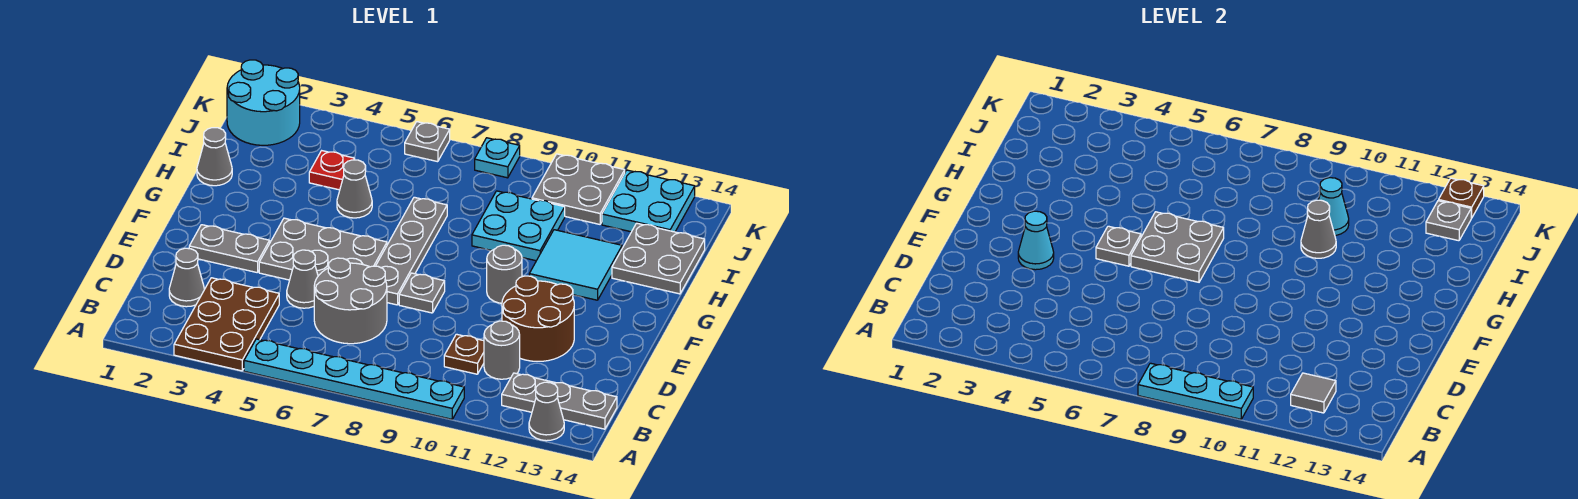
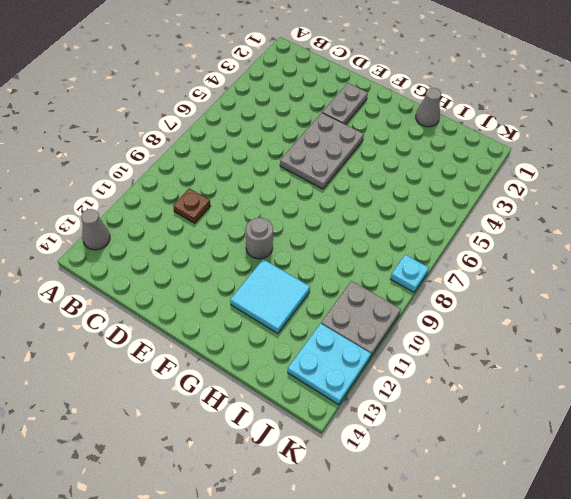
none -> brown 2x3 plate [174,278,279,371]
none -> cyan 1x6 plate [244,339,464,419]
none -> grey 1x3 plate [502,373,617,429]
none -> grey 1x1 cone [169,248,204,307]

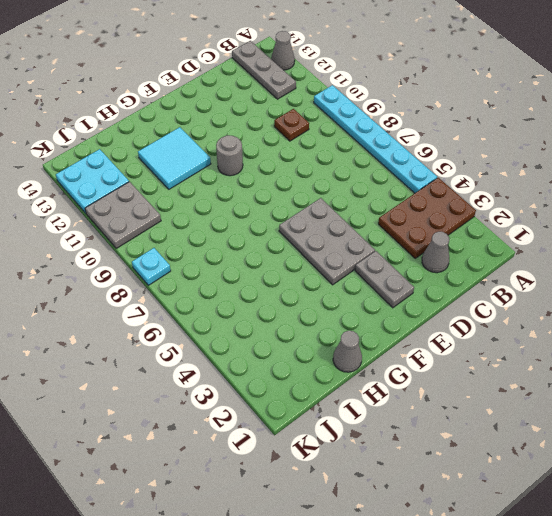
none -> grey 2x2 round brick [314,258,387,344]
none -> grey 1x1 round brick [484,321,520,379]
none -> grey 1x1 cone [287,250,318,308]
none -> brown 2x2 round brick [502,276,574,361]

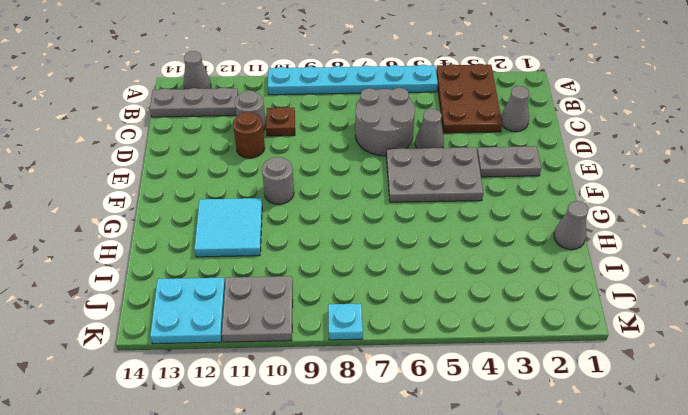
brown 1x1 round brick [233,112,265,158] -> brown 2x2 round brick [502,276,574,361]
none -> grey 1x4 plate [376,197,447,305]
none -> grey 1x1 plate [399,273,445,313]
none -> grey 1x1 cone [337,160,372,218]
none -> cyan 2x2 plate [472,191,565,261]

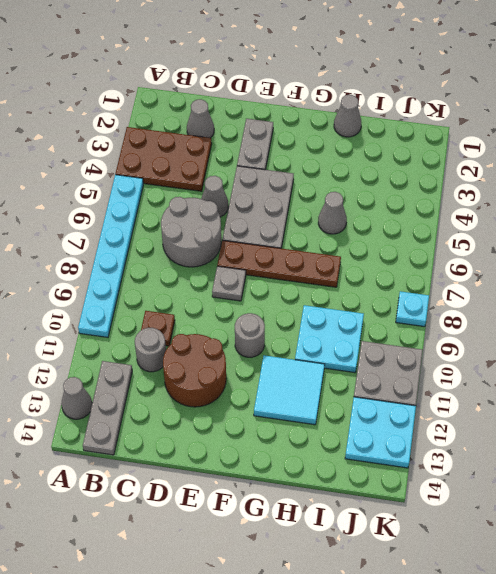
brown 1x4 plate [217,240,341,287] -> grey 1x4 plate [376,197,447,305]
none -> grey 2x2 plate [612,223,705,294]
none -> red 1x1 plate [309,151,355,190]
none -> cyan 2x2 round brick [227,60,300,145]
none -> grey 1x1 plate [405,122,450,162]

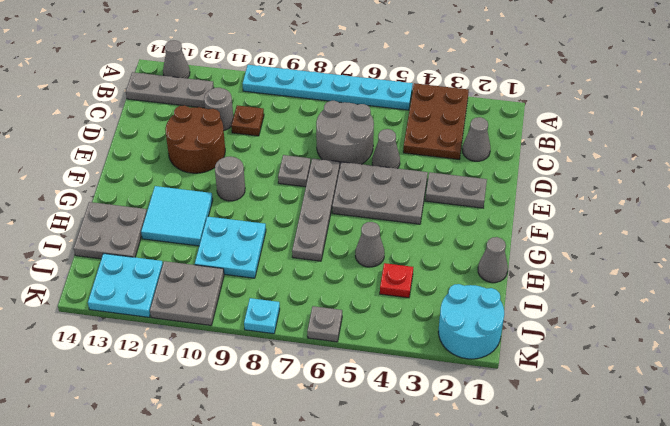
none -> cyan 1x3 plate [1138,363,1253,419]
none -> grey 1x1 tile [1291,373,1336,413]
none -> cyan 1x1 cone [1018,211,1054,270]
none -> grey 1x1 plate [1096,226,1141,266]

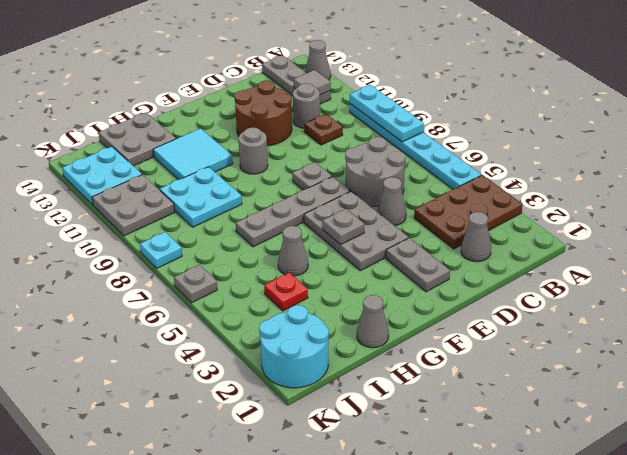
none -> cyan 1x1 cone [1018,211,1054,270]
none -> grey 2x2 plate [1131,212,1224,282]
none -> grey 1x1 cone [1301,200,1336,258]
none -> cyan 1x1 cone [1319,178,1349,236]

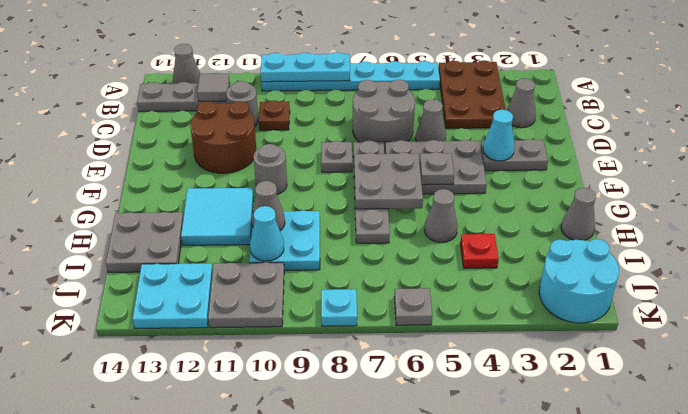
none -> grey 1x1 plate [1426,201,1471,241]
none -> brown 1x1 plate [1439,178,1484,218]

